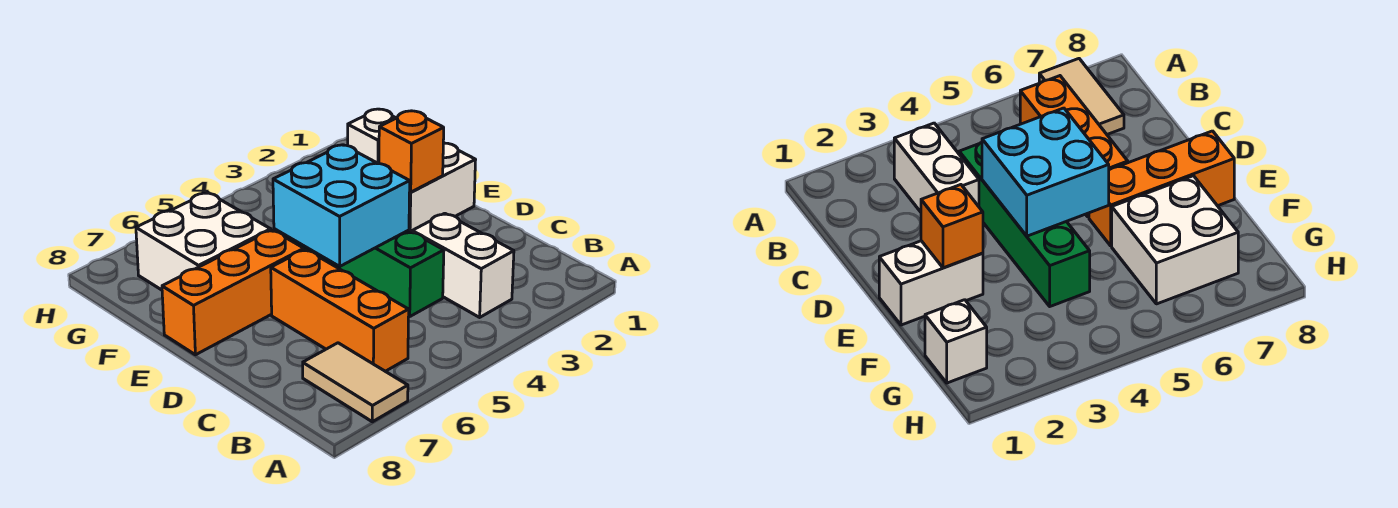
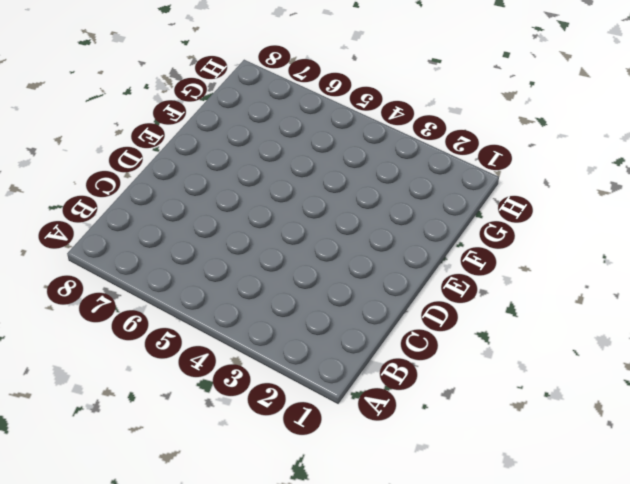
none -> tan 1x2 tile [303,343,408,422]
none -> white 1x2 brick [412,213,514,317]

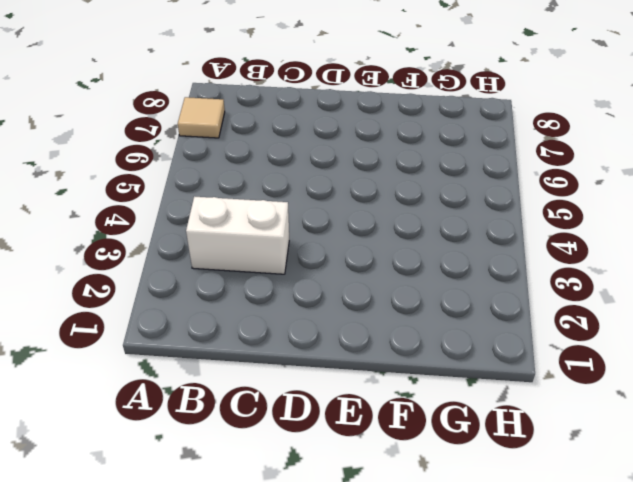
tan 1x1 tile [178,97,225,138] -> tan 1x2 tile [303,343,408,422]
none -> orange 1x3 brick [271,249,409,371]
none -> green 1x4 brick [278,230,444,316]

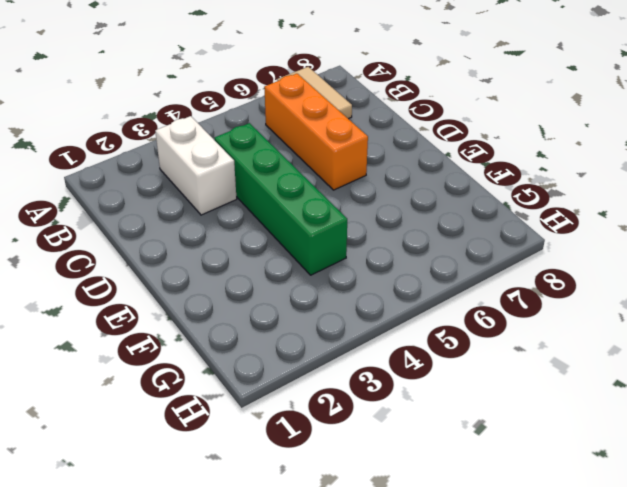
none -> white 1x2 brick [409,143,476,232]
none -> orange 1x3 brick [162,230,304,355]

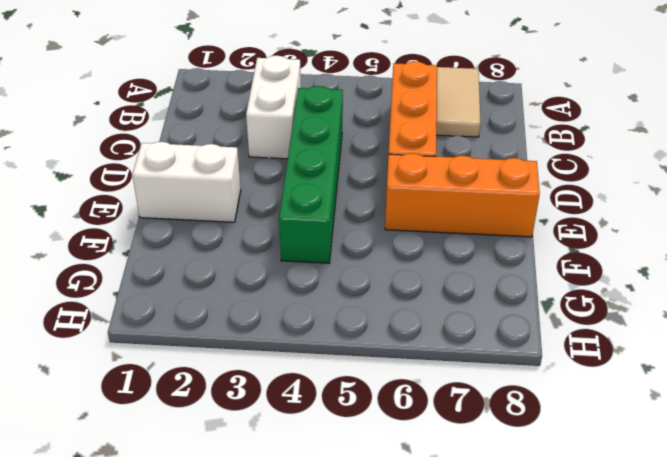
none -> white 2x2 brick [136,192,271,290]
none -> white 1x1 brick [348,109,396,164]

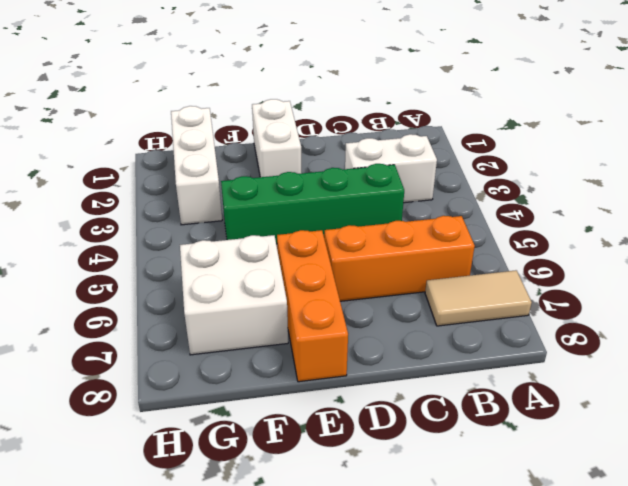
white 1x3 brick [171,106,222,225] -> white 1x1 brick [348,109,396,164]
none -> cyan 2x2 brick [273,145,410,266]
none -> orange 1x1 brick [379,111,444,192]

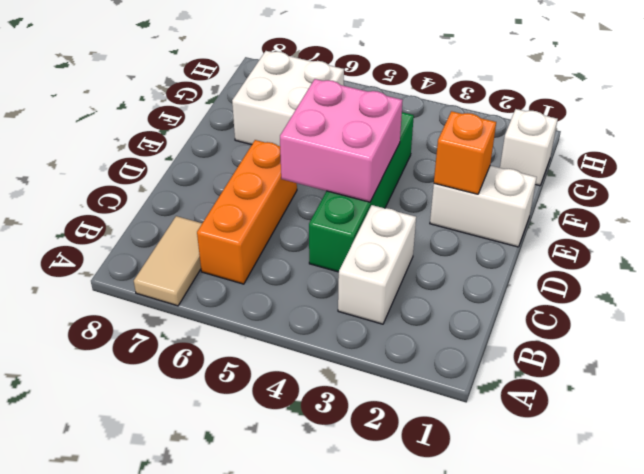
pink 2x2 brick [280,79,403,202] -> cyan 2x2 brick [273,145,410,266]
none -> orange 1x3 brick [162,230,304,355]

